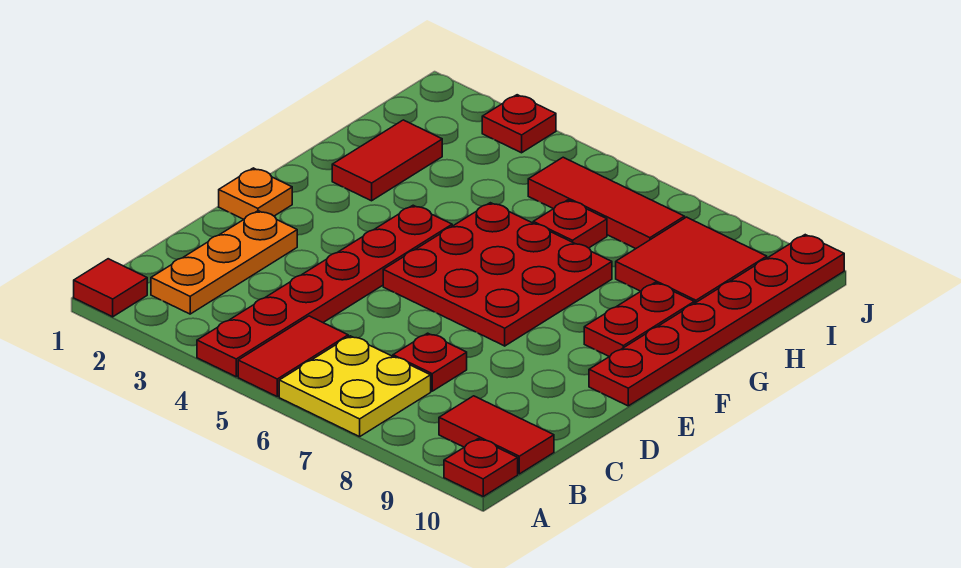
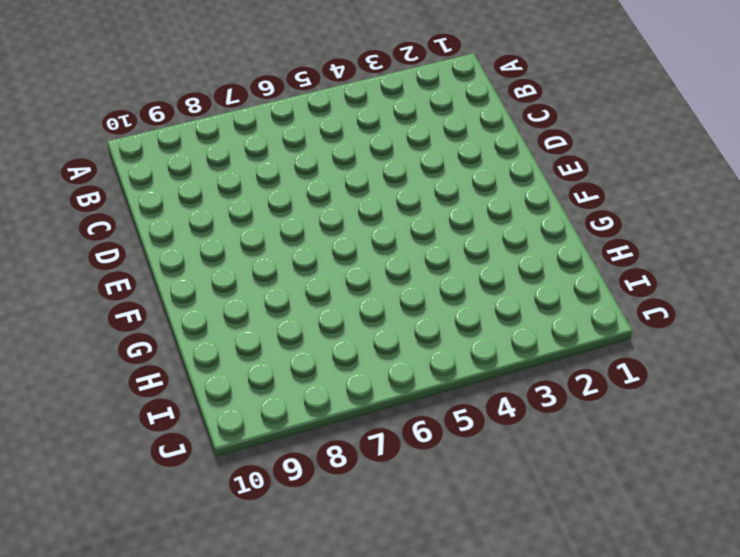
none -> red 1x1 tile [74,259,147,317]
none -> red 1x6 plate [197,205,452,377]
none -> red 1x2 tile [238,316,348,397]

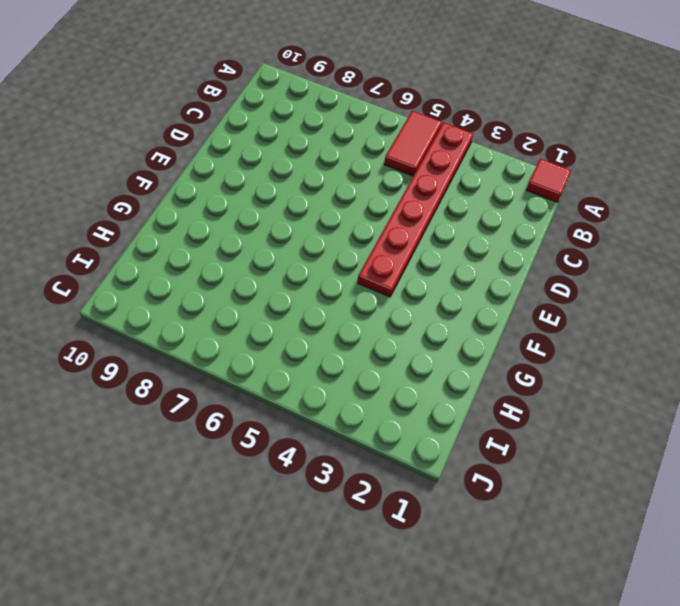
none -> yellow 2x2 plate [279,336,431,437]
none -> red 1x1 plate [444,439,518,496]
none -> orange 1x3 plate [151,211,297,314]

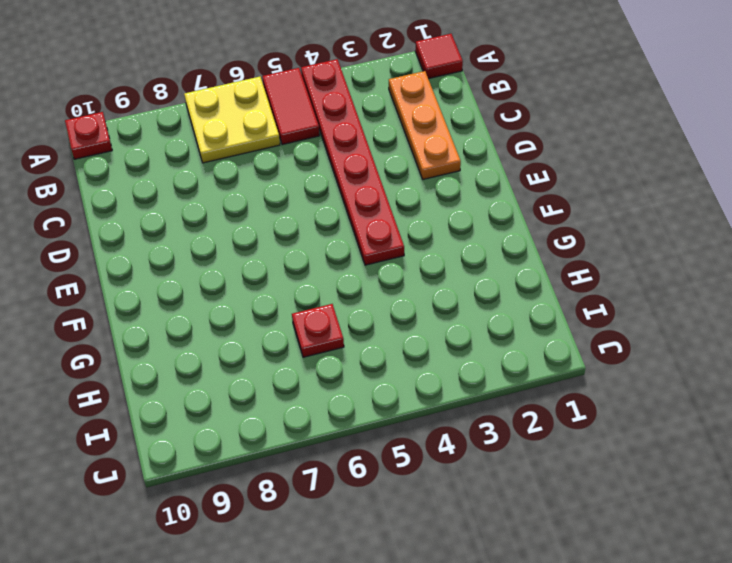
none -> red 1x2 tile [439,396,554,474]
none -> red 1x1 plate [393,333,467,391]
none -> orange 1x1 plate [219,168,292,219]

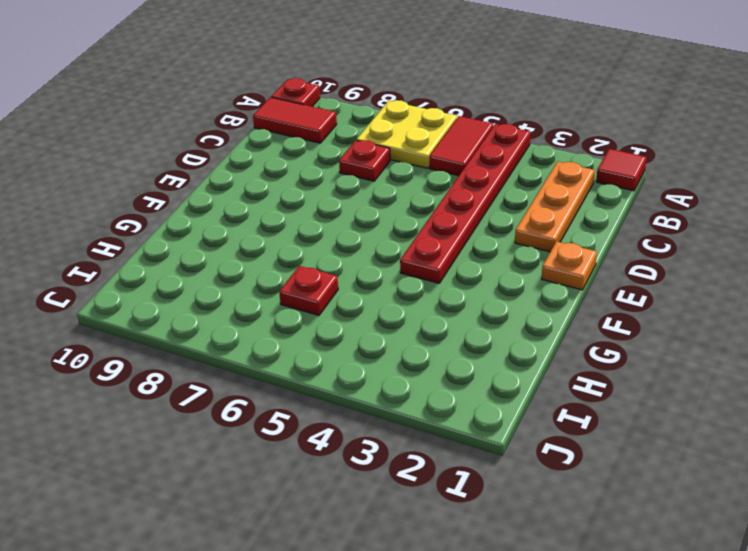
none -> red 3x3 plate [383,203,612,346]
none -> red 1x6 plate [589,235,844,406]
none -> red 1x2 plate [584,283,694,357]

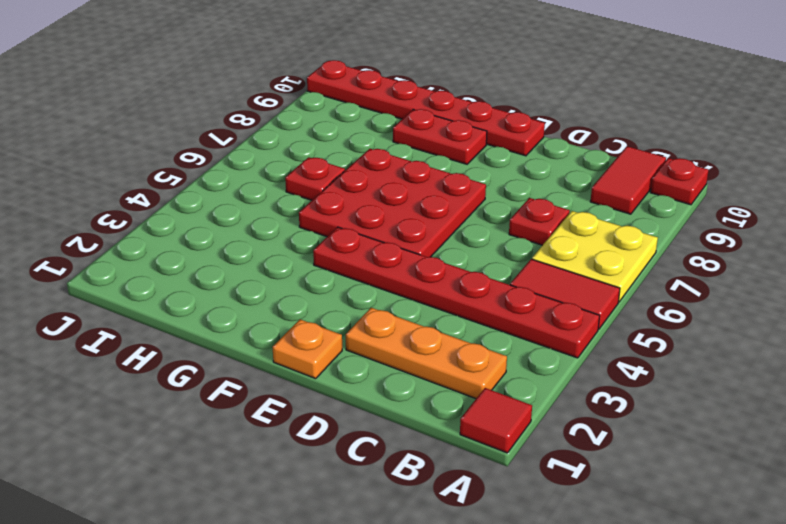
none -> red 1x2 tile [332,120,442,201]
none -> red 2x2 tile [616,217,767,303]
none -> red 1x3 tile [528,157,685,249]

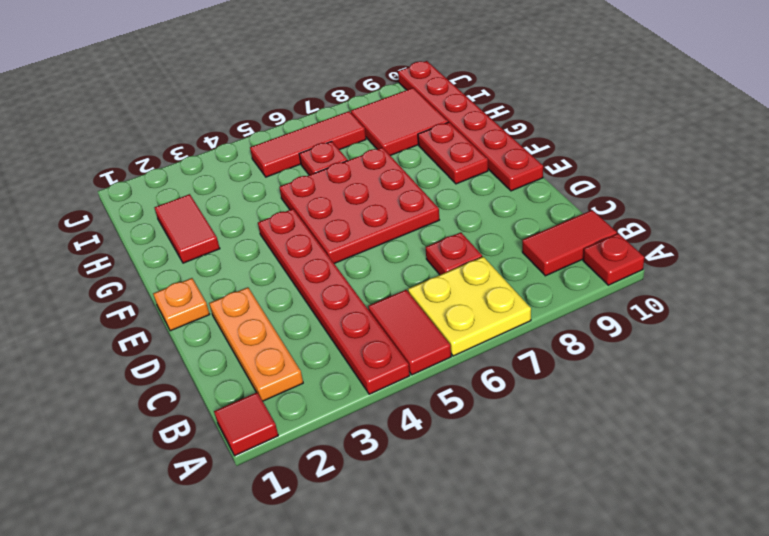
none -> red 1x1 plate [482,95,556,153]

